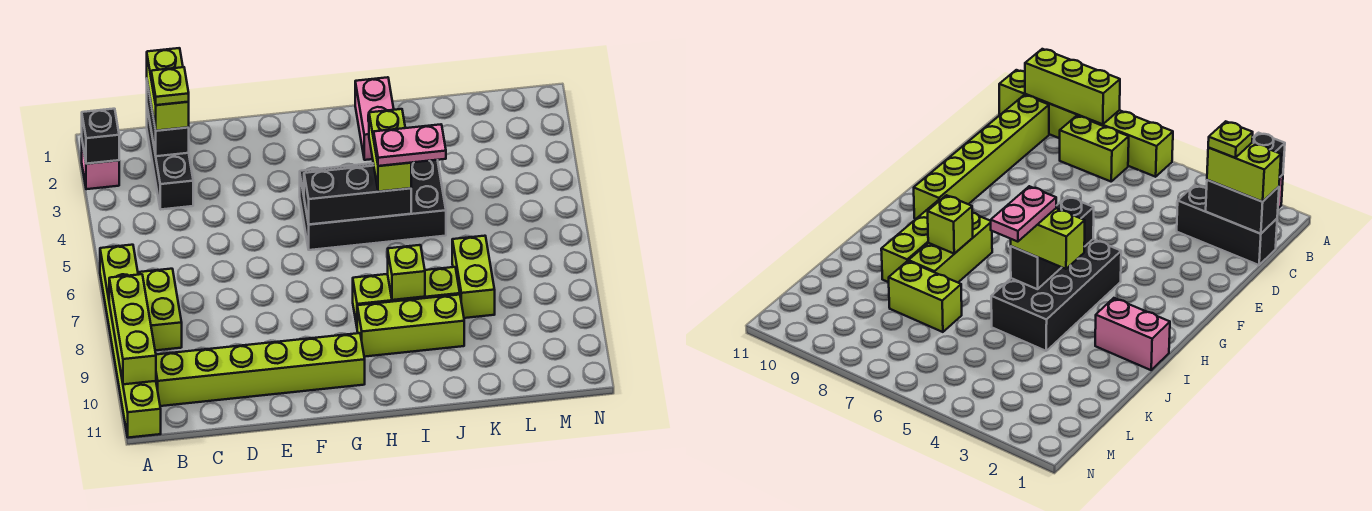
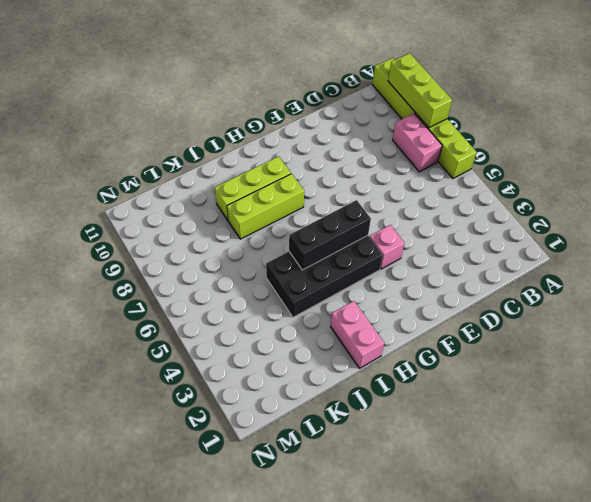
pink 1x2 brick [393,113,442,172] -> lime 1x2 brick [139,269,182,350]
pink 1x1 brick [370,225,405,269] -> pink 1x1 brick moved to [82,142,119,189]
none -> lime 1x6 brick [156,333,365,406]
none -> black 1x3 brick [147,108,193,209]
none -> lime 1x2 brick [452,236,495,318]

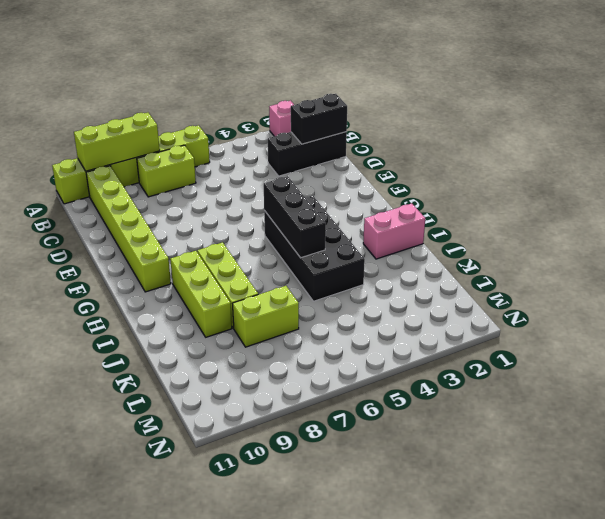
none -> black 1x1 brick [82,109,119,164]
none -> lime 1x1 brick [388,245,425,300]
none -> lime 1x2 brick [147,48,189,131]

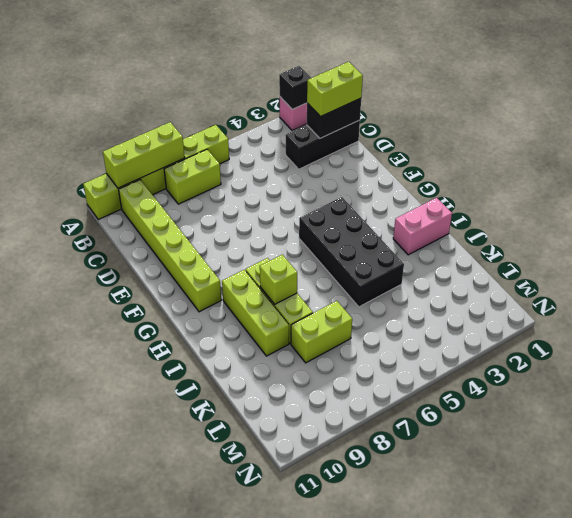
none -> black 1x3 brick [304,166,411,224]
none -> lime 1x2 brick [369,109,411,192]
none -> lime 1x1 plate [151,67,189,105]

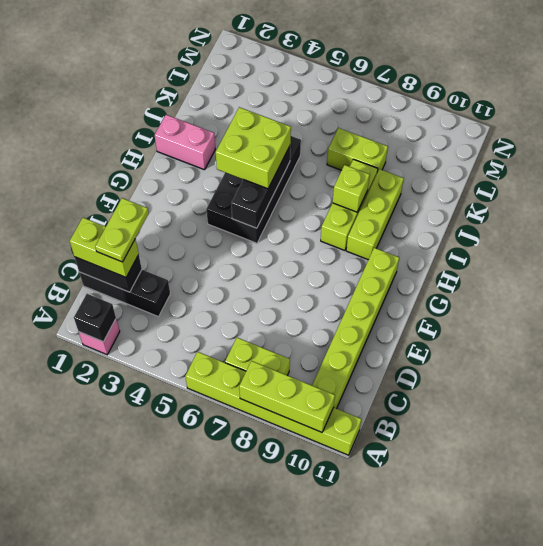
lime 1x2 plate [95,198,149,262] -> lime 1x1 plate [151,67,189,105]
lime 2x2 brick [216,107,291,189] -> lime 1x2 brick [369,109,411,192]
none -> pink 1x2 plate [374,124,446,166]

